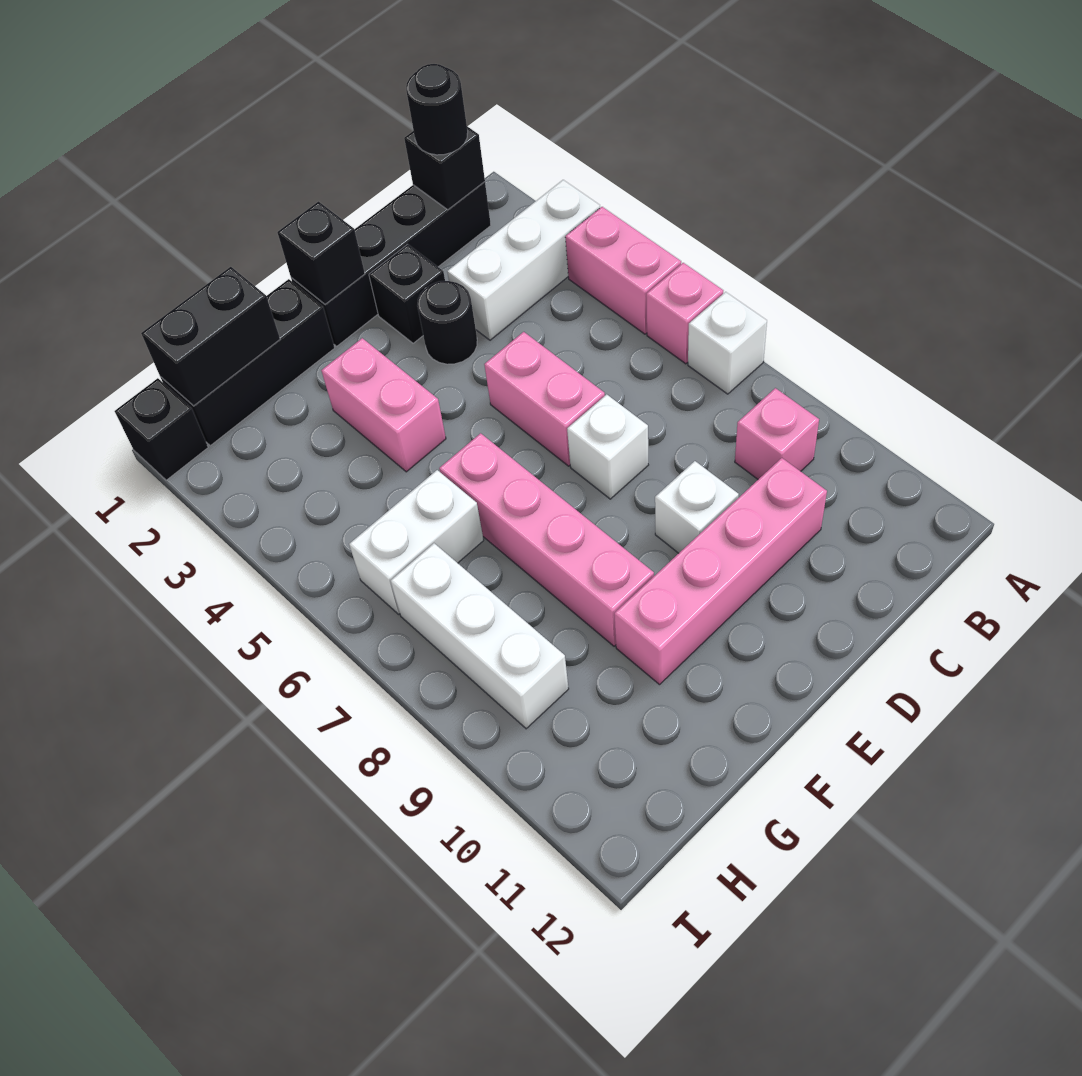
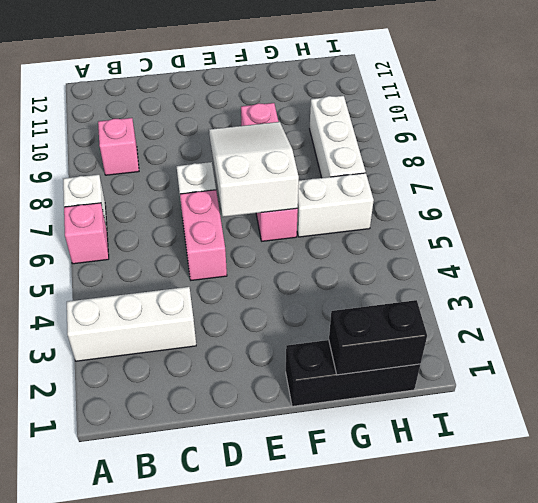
white 2x3 slope [209,122,299,217] -> none
none -> pink 1x2 brick [565,207,681,334]
none -> black 1x4 brick [291,182,491,346]
none -> pink 1x4 brick [614,458,827,685]

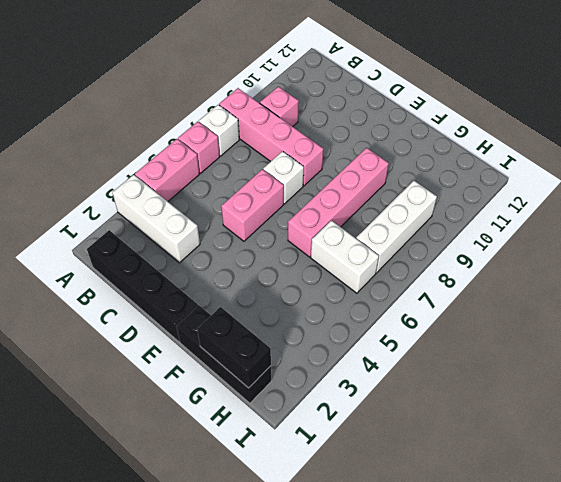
pink 1x4 brick [219,88,323,186] -> pink 1x4 brick moved to [614,458,827,685]
none -> black 1x1 brick [369,244,445,343]
none -> black 1x1 round brick [417,281,477,364]
none -> white 1x1 brick [655,461,739,553]

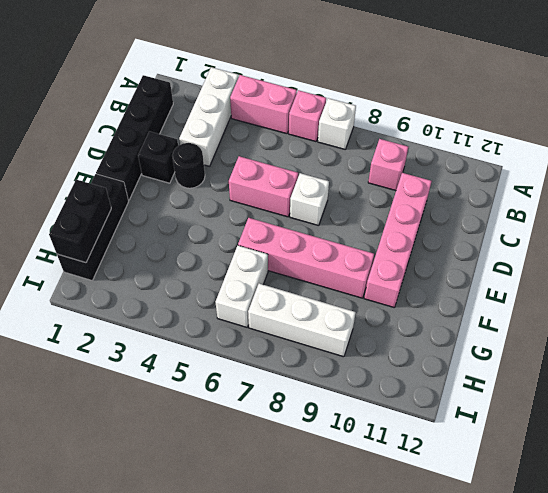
none -> white 1x1 brick [655,461,739,553]
none -> pink 1x2 brick [321,338,446,472]
none -> black 1x1 brick [115,378,208,480]

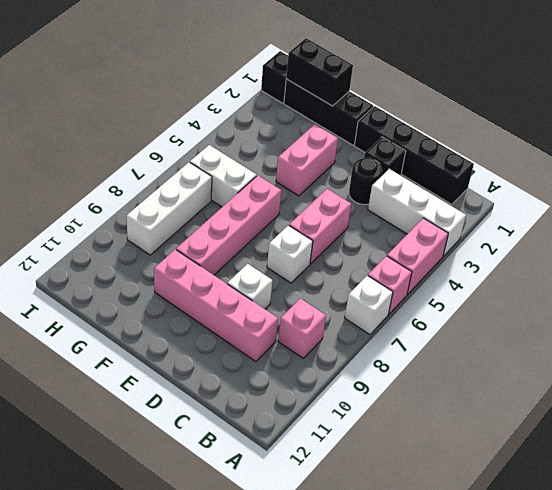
none -> black 1x1 brick [404,126,485,210]
none -> black 1x1 brick [278,202,365,304]
none -> black 1x1 round brick [406,64,468,155]

